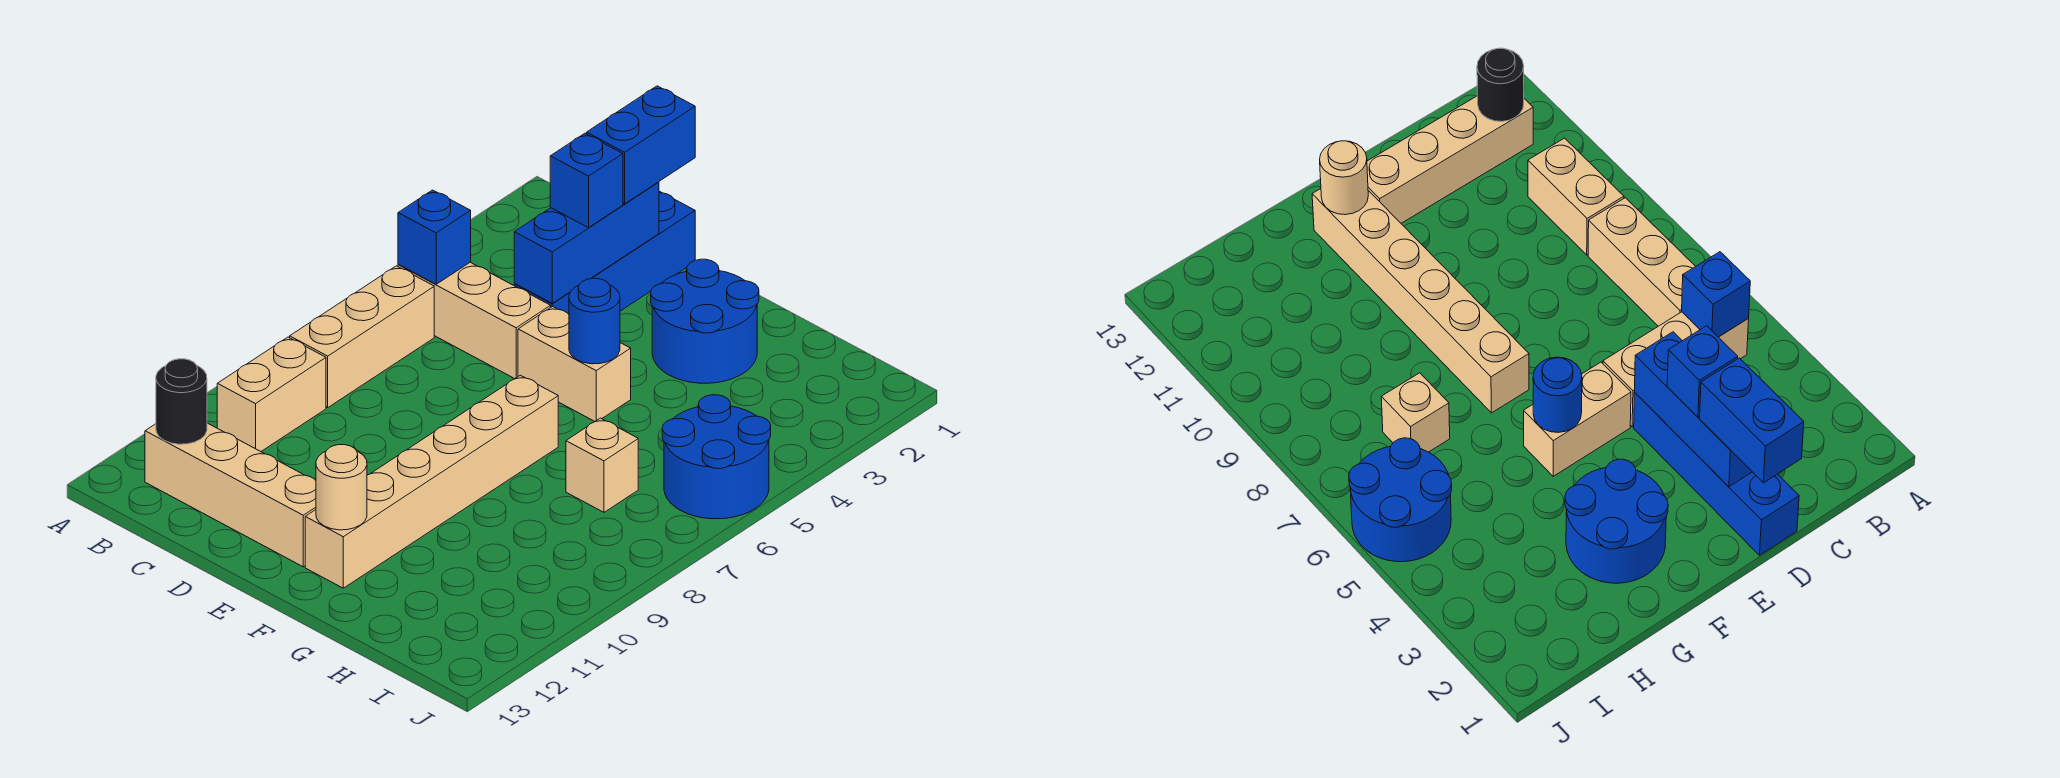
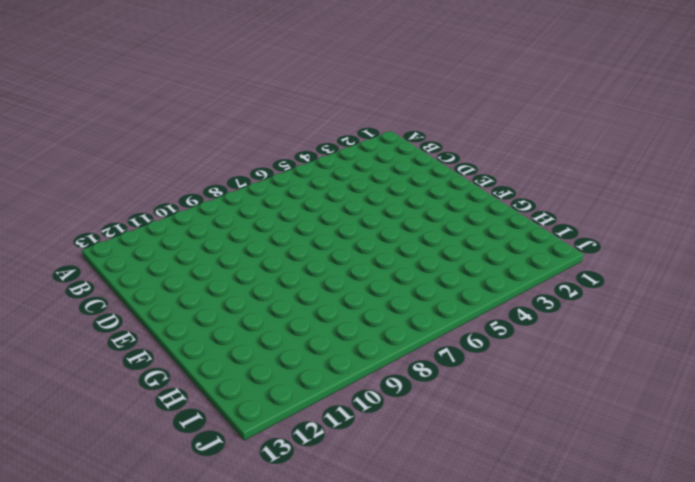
none -> tan 1x3 brick [398,262,551,379]
none -> tan 1x3 brick [290,266,434,408]
none -> tan 1x2 brick [217,337,326,451]

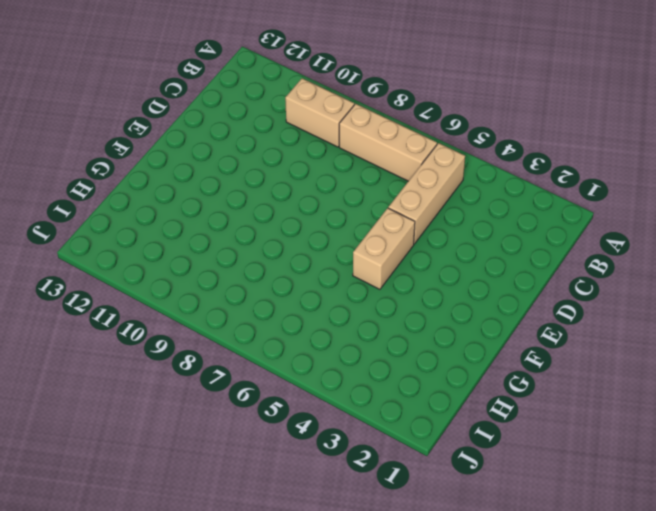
none -> tan 1x4 brick [145,423,316,567]
none -> blue 1x4 brick [514,191,695,314]
none -> blue 2x2 round brick [651,259,759,383]

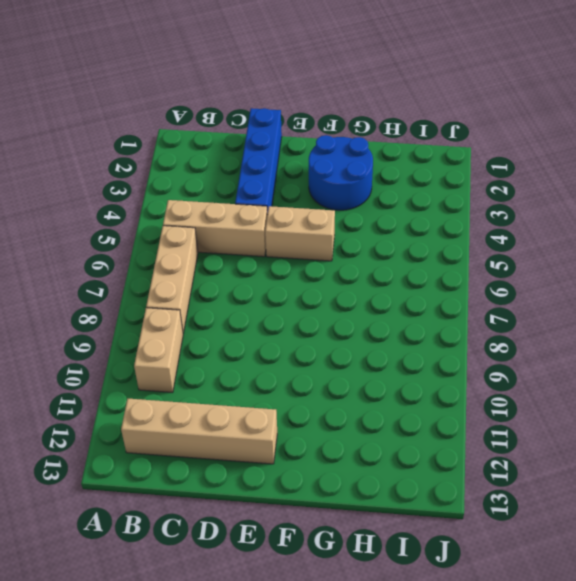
none -> tan 1x6 brick [305,375,558,588]
none -> tan 1x1 brick [566,418,638,512]
none -> blue 2x2 round brick [662,395,771,519]

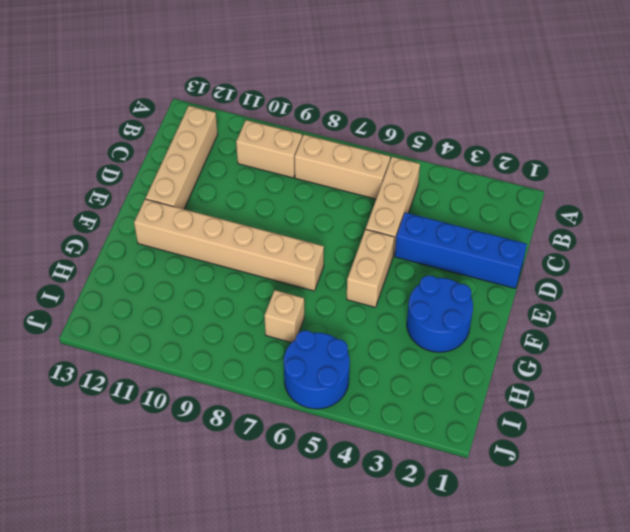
none -> blue 1x1 brick [398,190,471,284]
none -> black 1x1 round brick [156,359,207,444]
none -> blue 1x3 brick [514,182,659,303]

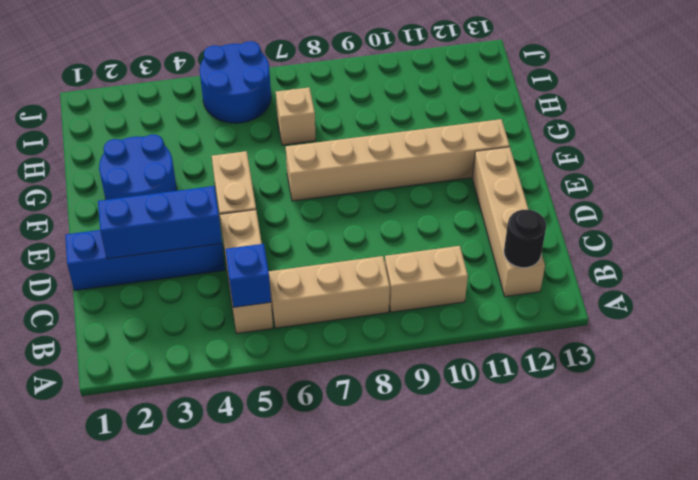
none -> blue 1x1 round brick [569,278,620,364]
none -> tan 1x1 round brick [316,445,367,530]
none -> blue 1x2 brick [587,86,695,204]

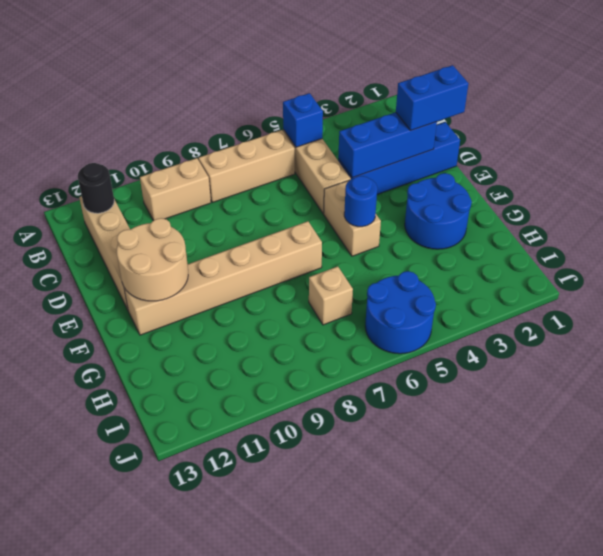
tan 2x2 round brick [117,218,188,301] -> tan 1x1 round brick [316,445,367,530]
none -> blue 1x1 brick [550,133,623,228]

